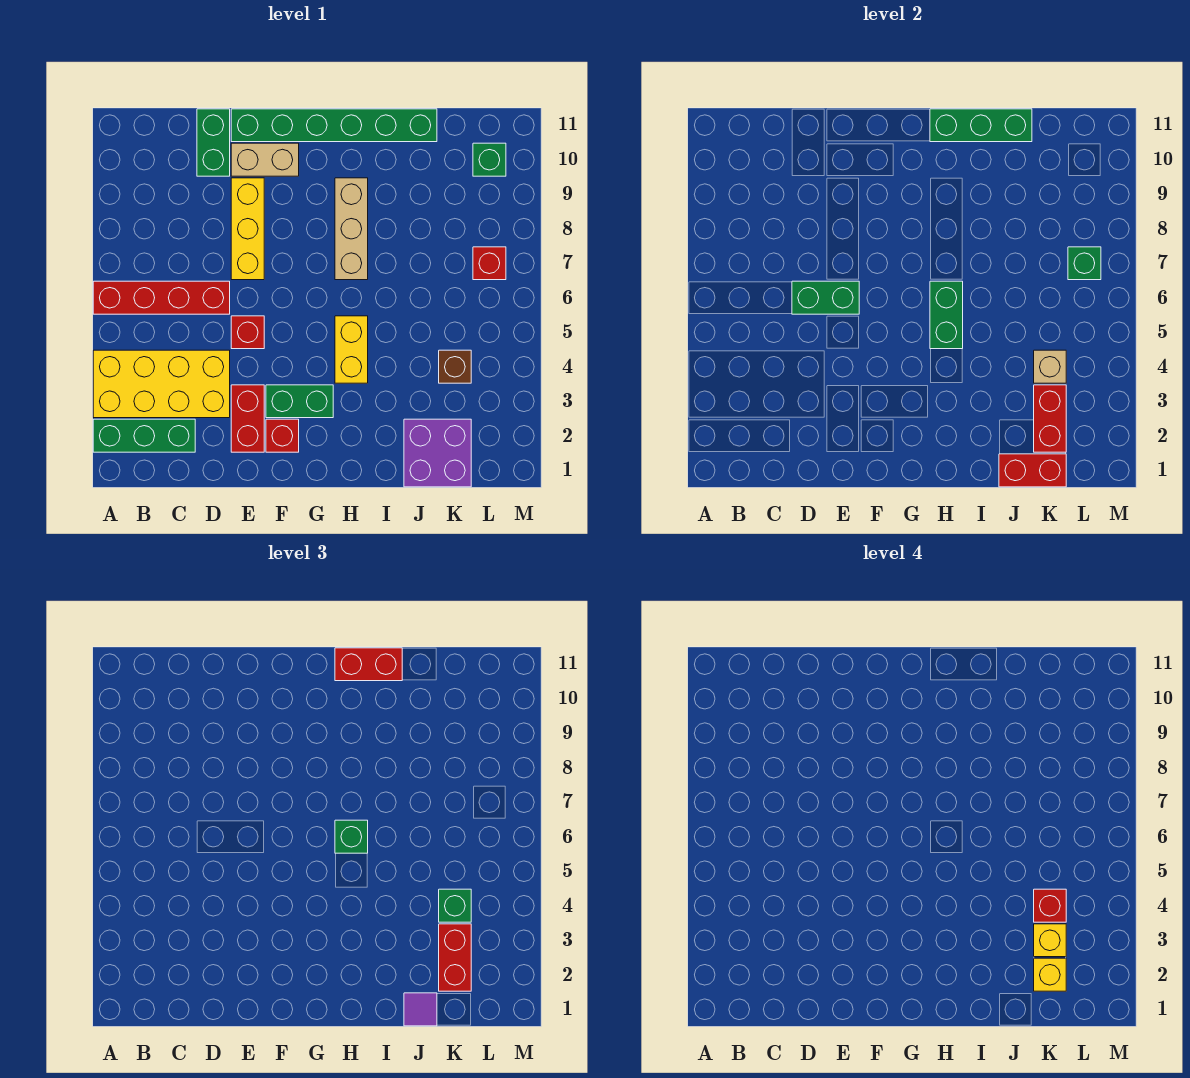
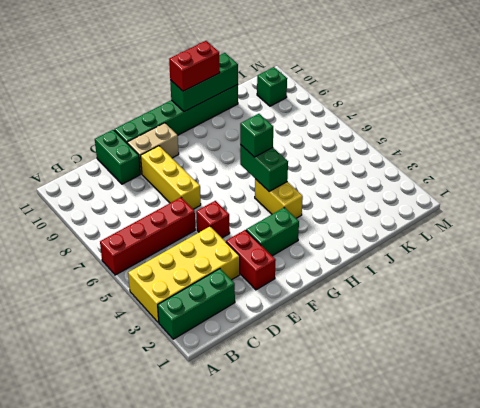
none -> red 1x1 brick [266,419,299,452]
none -> tan 1x3 brick [335,178,368,280]
none -> purple 2x2 brick [404,419,471,487]
none -> brown 1x1 brick [439,350,471,383]

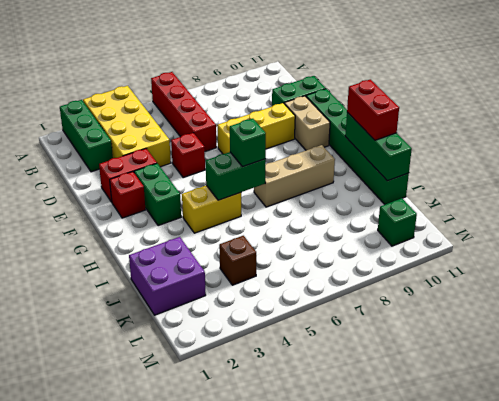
none -> red 1x1 brick [473,247,506,280]
none -> green 1x2 brick [792,281,859,314]
none -> red 1x2 brick [999,454,1066,487]
none -> red 1x2 brick [1034,385,1066,452]

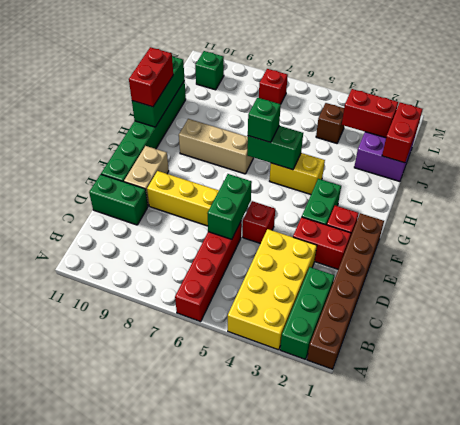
brown 1x6 brick [307,213,384,369] -> none
none -> tan 1x1 brick [1034,350,1066,383]
none -> green 1x1 brick [1068,247,1101,280]
none -> purple 1x1 tile [404,993,437,1026]
none -> red 1x2 brick [439,924,471,991]

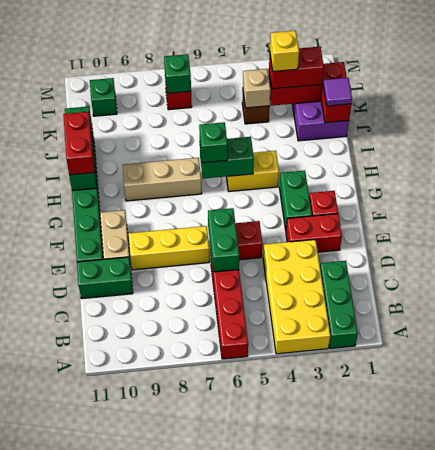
none -> green 1x1 brick [439,889,471,922]
none -> yellow 1x1 brick [1034,958,1066,991]
none -> red 1x1 brick [1034,889,1066,922]

